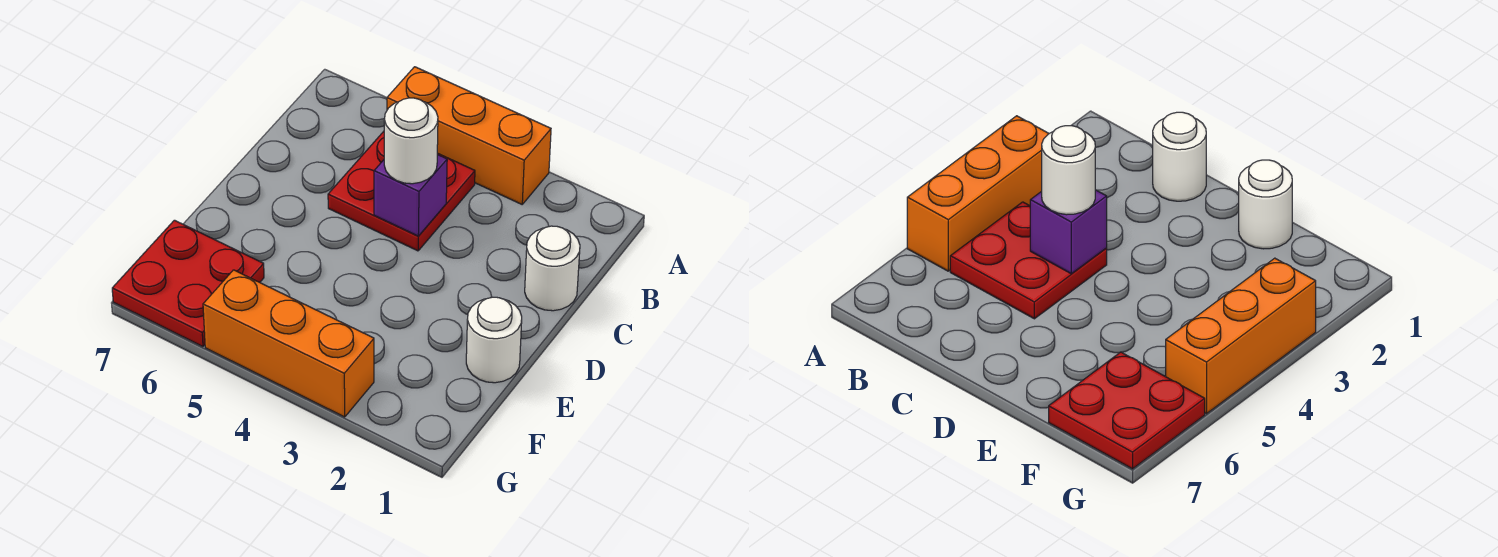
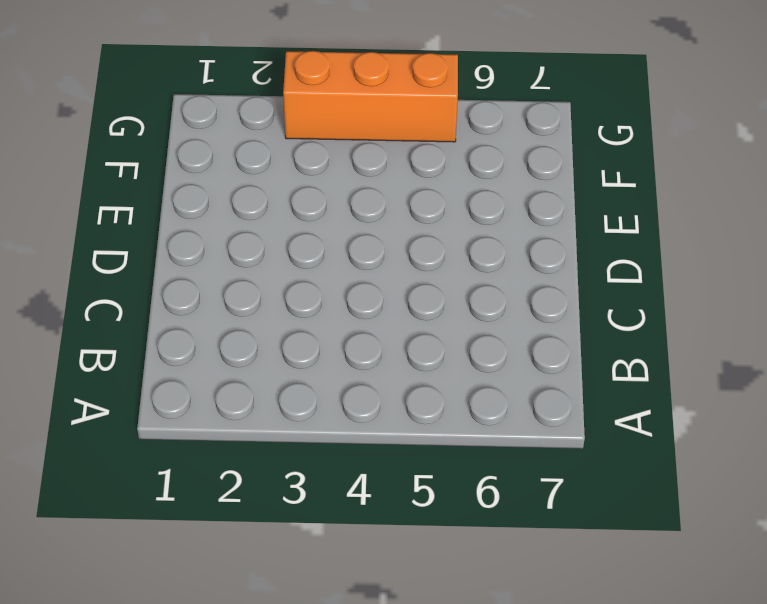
none -> orange 1x3 brick [387,67,551,204]
none -> red 2x2 plate [328,131,475,251]

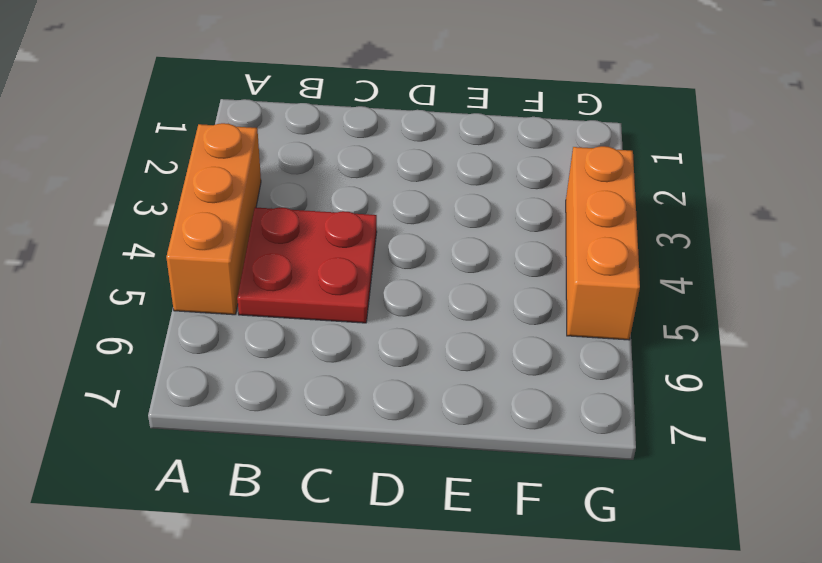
none -> white 1x1 round brick [525,226,580,311]
none -> white 1x1 round brick [466,297,522,383]

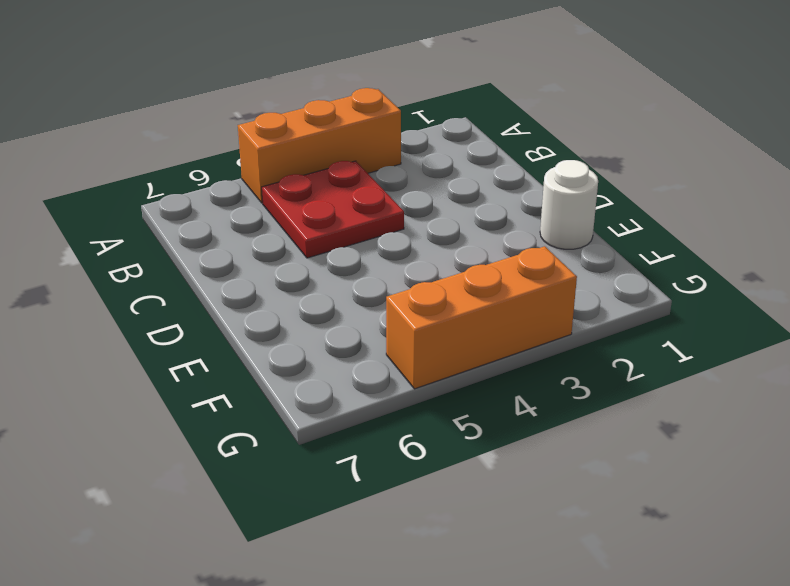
none -> white 1x1 round brick [525,226,580,311]
none -> red 2x2 plate [112,220,264,347]

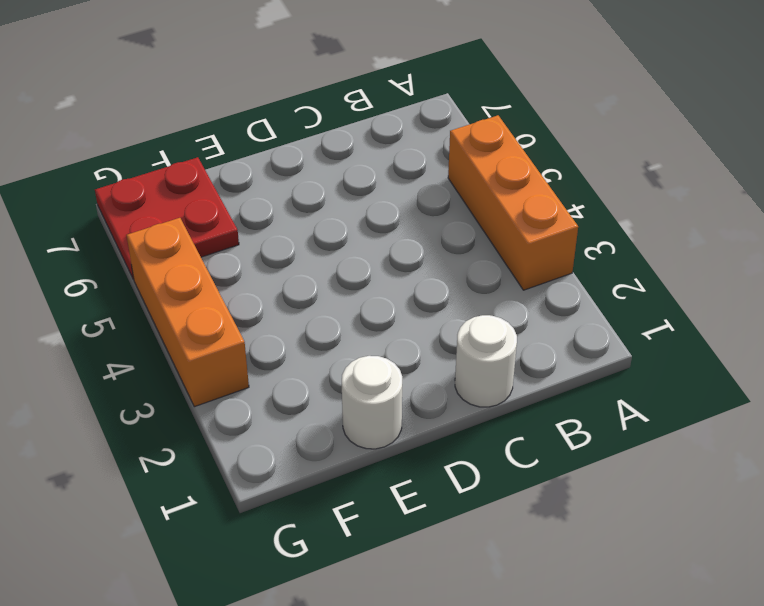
none -> red 2x2 plate [328,131,475,251]
none -> purple 1x1 brick [374,154,447,236]

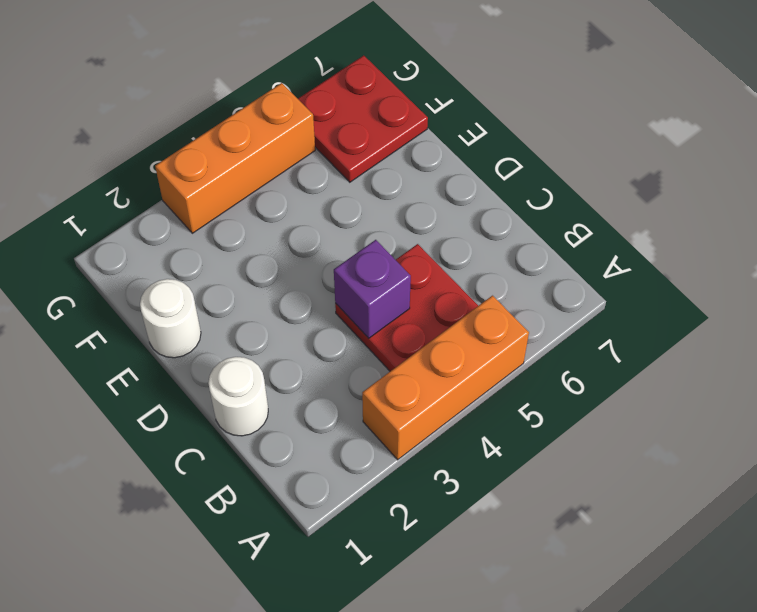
none -> white 1x1 round brick [384,98,438,184]

